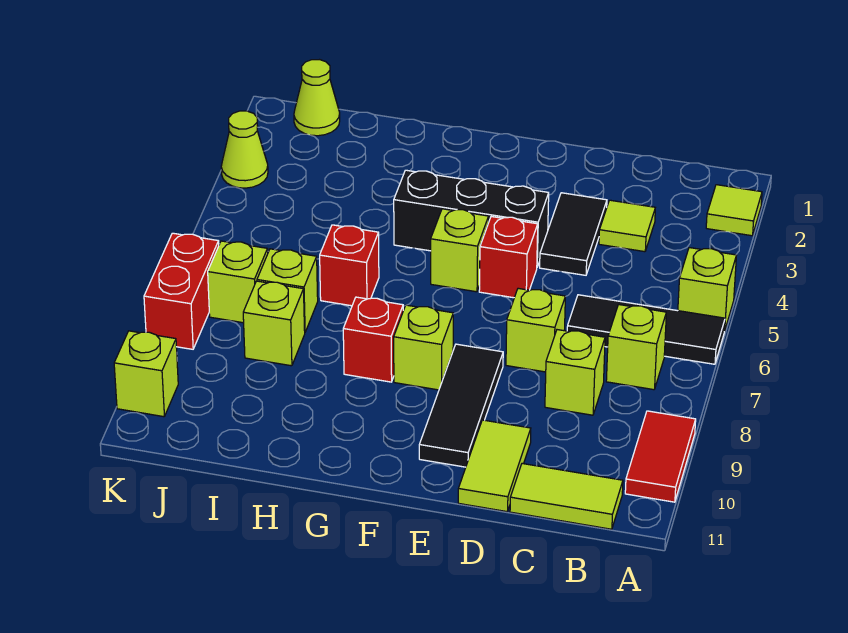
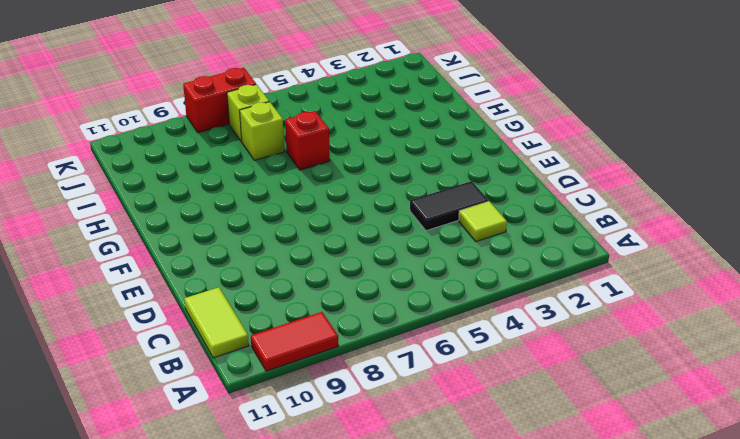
none -> lime 1x1 tile [706,185,762,236]
none -> lime 1x1 brick [678,248,736,331]
none -> black 1x3 tile [567,295,725,364]

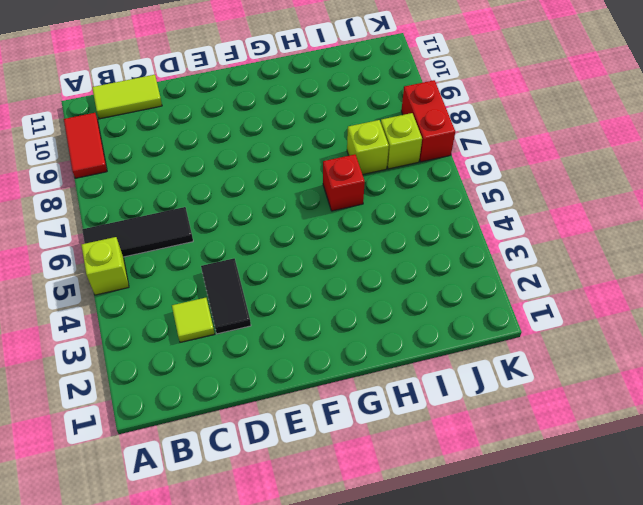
none -> lime 1x1 tile [706,185,762,236]
none -> lime 1x1 brick [606,305,666,390]
none -> lime 1x1 brick [545,330,605,415]

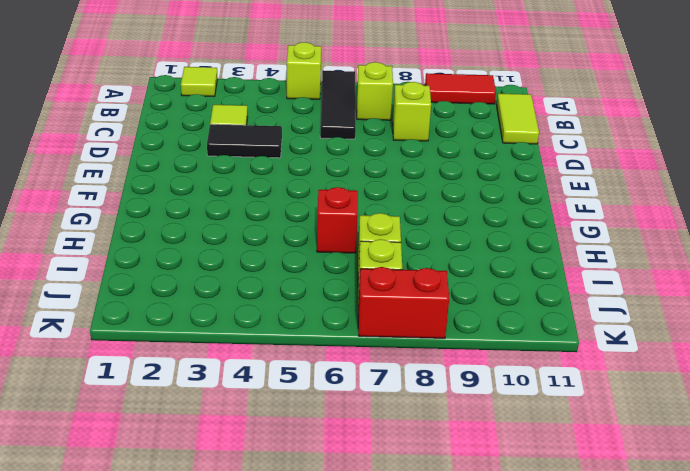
none -> lime 1x1 brick [506,288,565,372]
none -> lime 1x2 tile [458,420,531,512]
none -> black 1x3 brick [394,170,549,267]

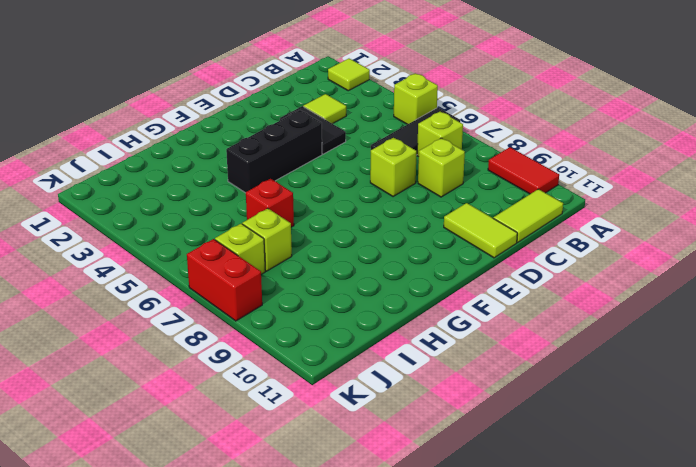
none -> red 1x1 brick [479,217,538,298]
none -> black 1x3 tile [419,344,503,467]
none -> lime 1x1 brick [431,209,489,292]

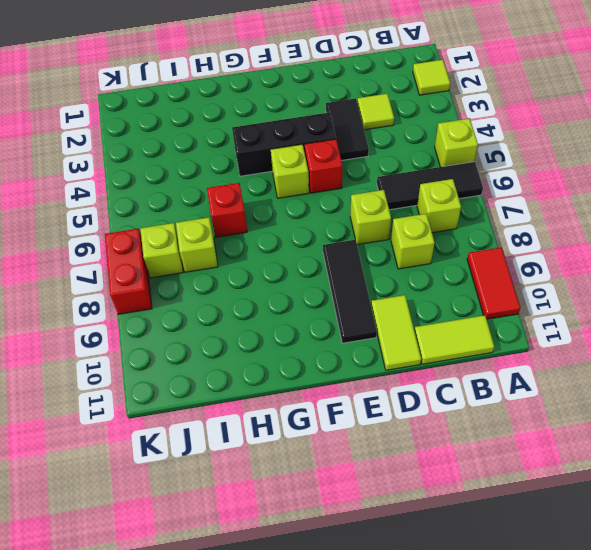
none -> lime 1x1 brick [394,305,453,390]
none -> red 1x1 brick [343,297,403,382]
none -> lime 1x1 brick [243,281,305,366]

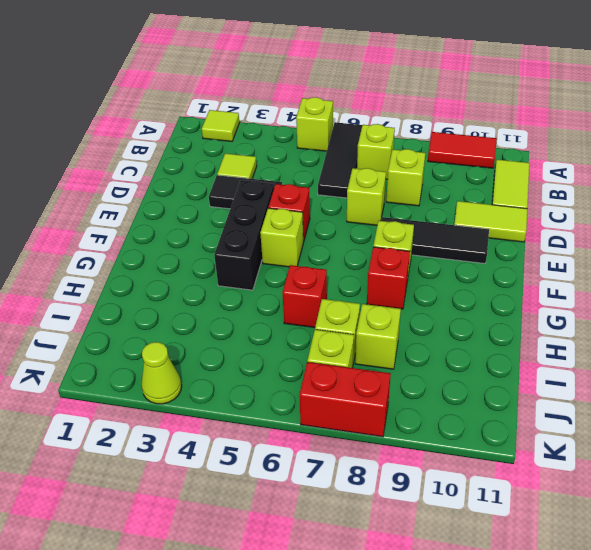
none -> lime 1x1 cone [294,60,340,136]
none -> lime 1x1 brick [114,331,178,417]

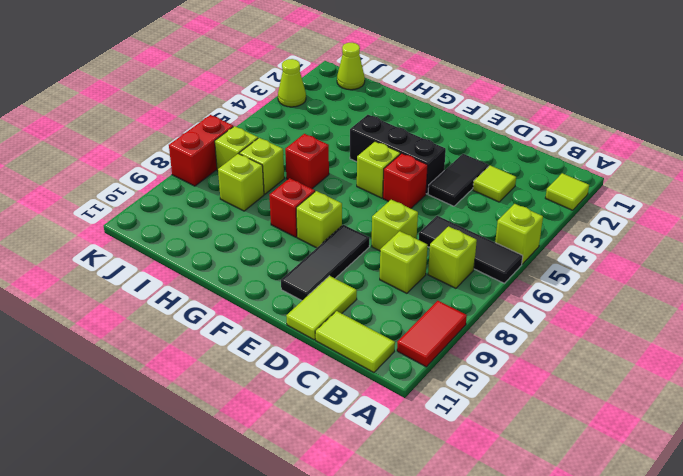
none -> lime 1x1 brick [114,331,178,417]

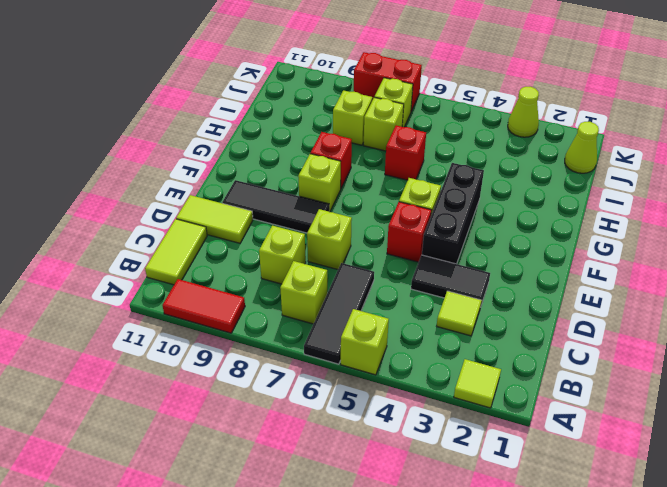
none -> lime 1x1 brick [114,331,178,417]

